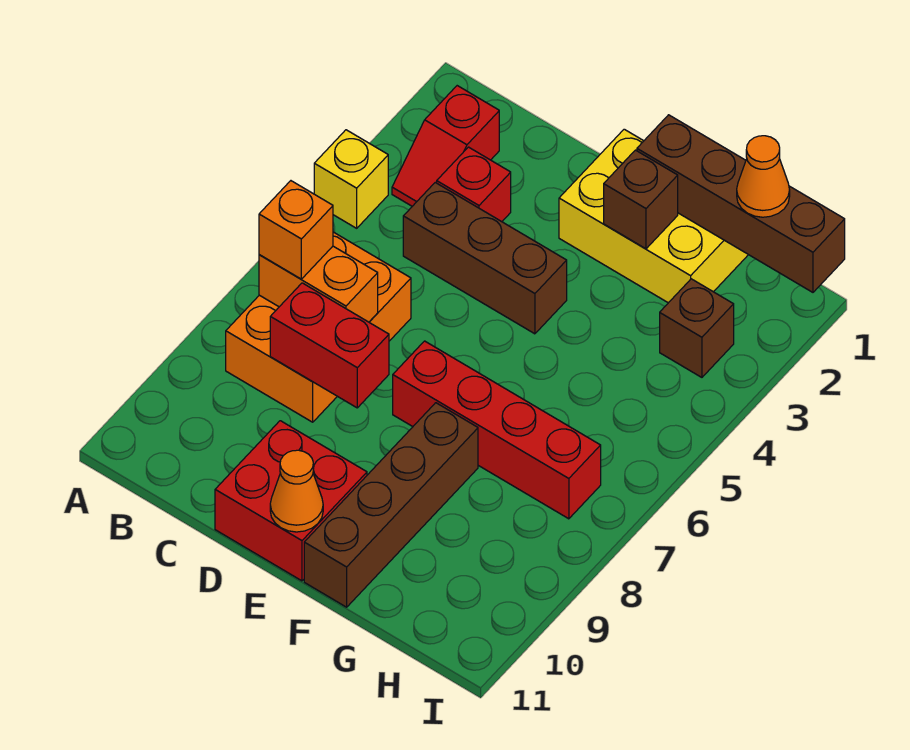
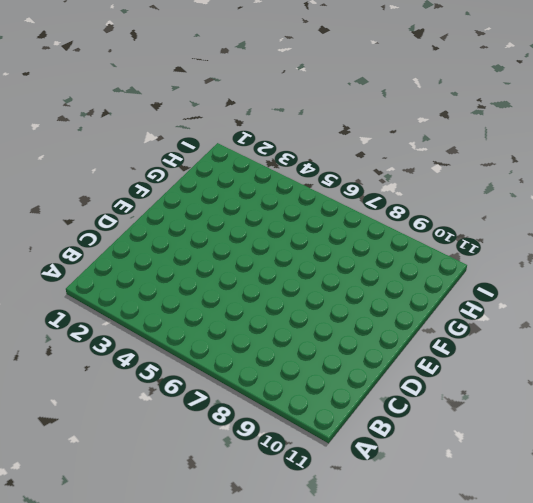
none -> yellow 1x1 brick [314,130,388,228]
none -> red 1x2 slope [392,86,499,206]
none -> orange 2x3 brick [226,232,411,422]

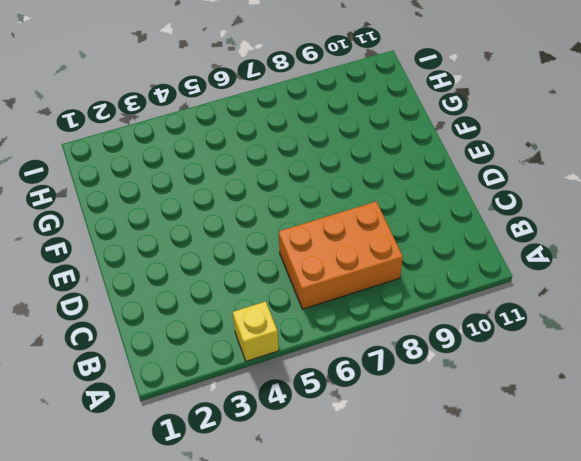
none -> red 1x2 slope [392,86,499,206]
none -> red 1x1 brick [437,147,511,222]
none -> brown 1x3 brick [403,183,567,334]

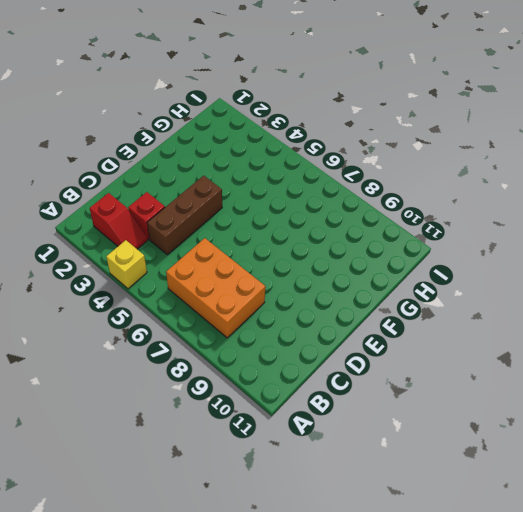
none -> red 2x2 brick [215,421,367,581]
none -> yellow 2x3 brick [559,129,748,303]
none -> red 1x4 brick [393,341,601,519]

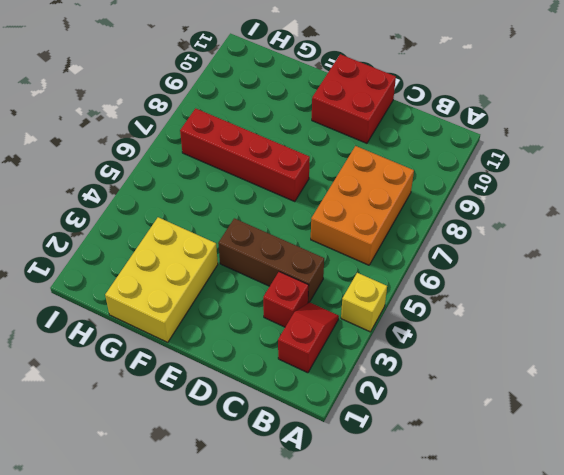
yellow 2x3 brick [105,217,218,342] -> yellow 2x3 brick turned to [559,129,748,303]
none -> brown 1x4 brick [304,403,478,607]
none -> brown 1x1 brick [660,279,734,377]
none -> orange 1x2 brick [259,246,378,322]

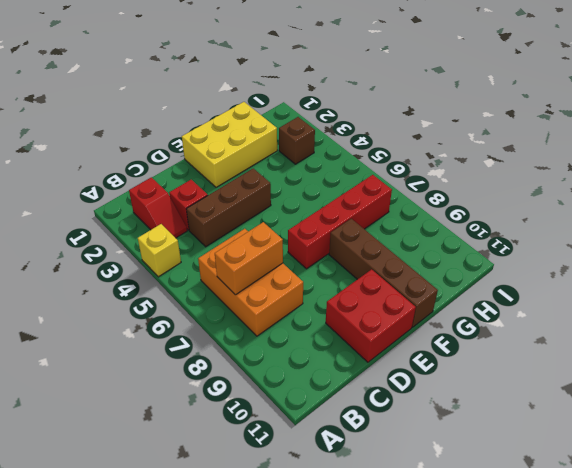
none -> red 1x2 brick [270,283,389,408]
none -> orange 1x1 cone [270,450,323,532]
none -> brown 1x4 brick [637,115,845,292]

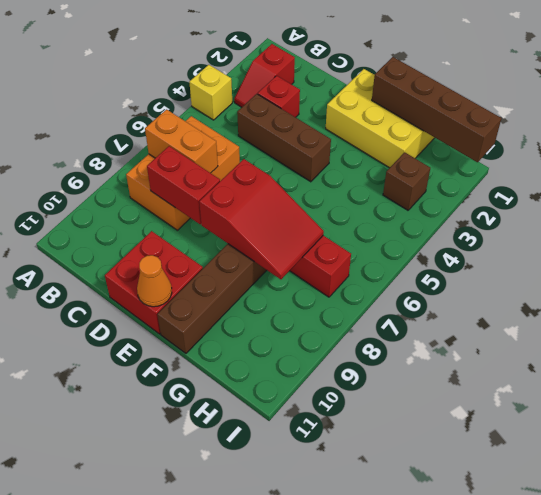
red 2x3 slope [199,159,324,279] -> none
none -> brown 1x1 brick [604,150,678,249]
none -> orange 1x1 brick [259,181,333,279]
none -> orange 1x1 cone [737,136,790,217]

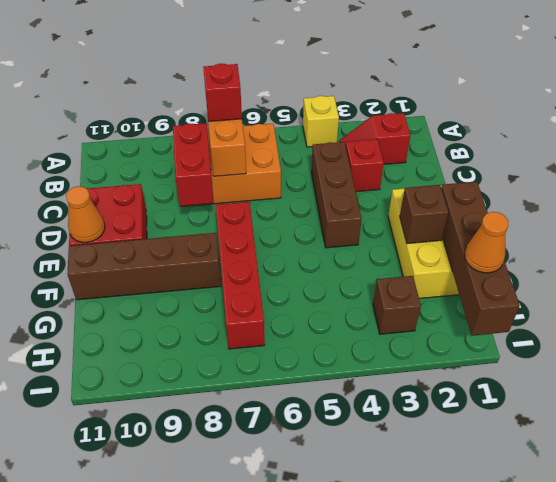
red 1x1 brick [203,63,242,122] -> orange 1x1 brick [259,181,333,279]

